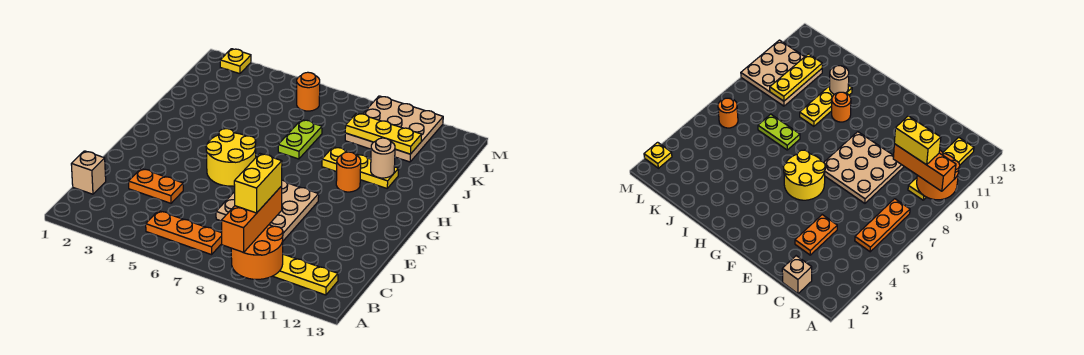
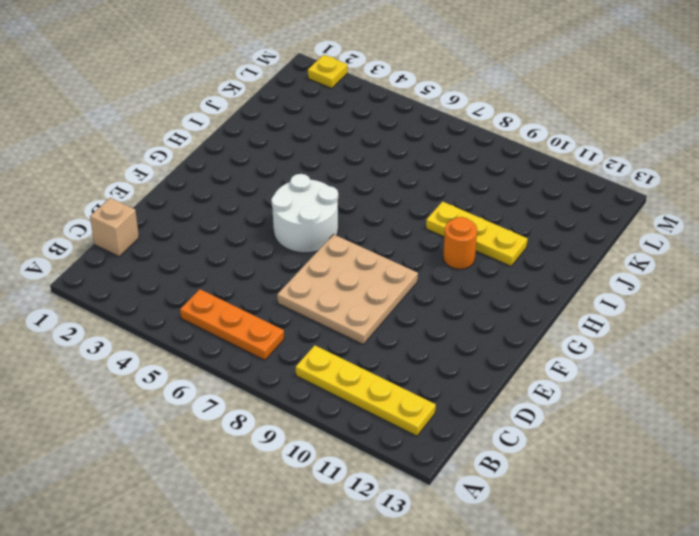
white 2x2 round brick [271,174,338,253] -> yellow 2x2 round brick [206,129,256,186]
none -> orange 1x2 plate [129,169,183,203]
none -> lime 1x2 plate [278,119,322,159]
none -> tan 3x3 plate [345,96,443,162]

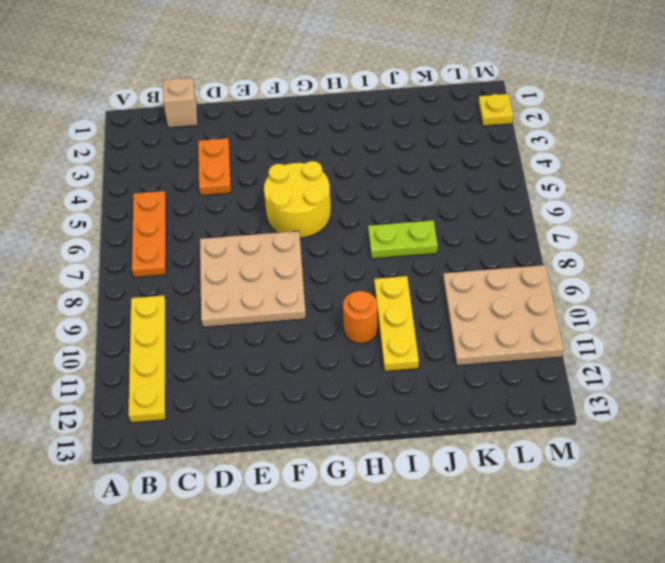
none -> orange 1x1 round brick [297,72,320,111]
none -> orange 2x2 round brick [231,225,283,280]
none -> tan 1x1 round brick [371,138,395,178]

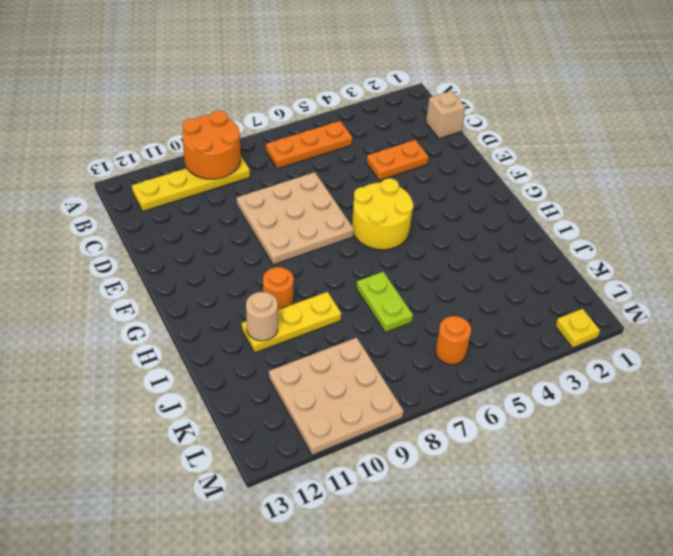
none -> yellow 1x3 plate [345,113,422,154]
none -> orange 1x3 brick [222,186,282,252]
none -> yellow 1x2 brick [234,154,282,213]

